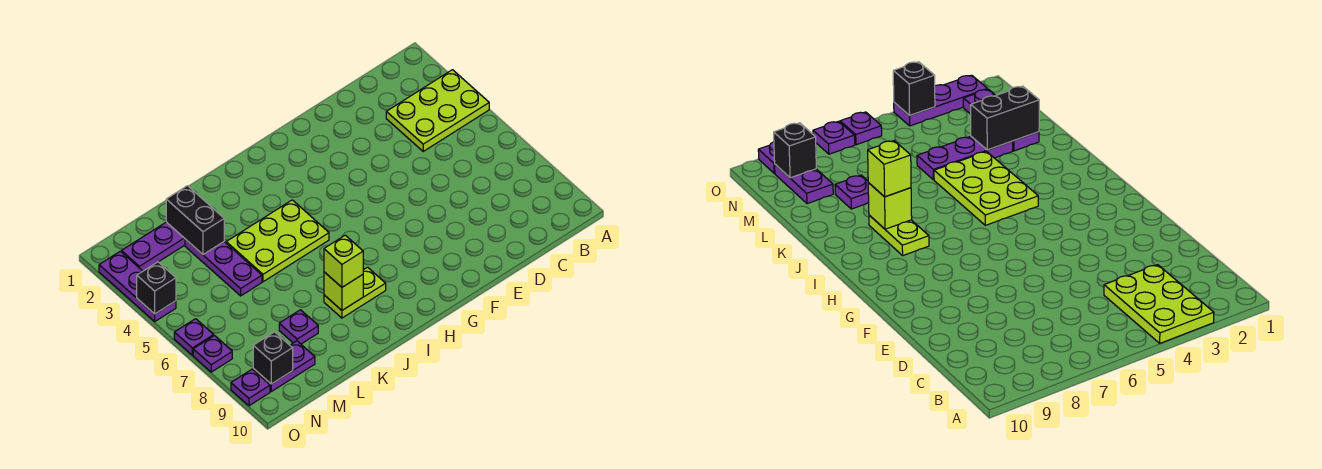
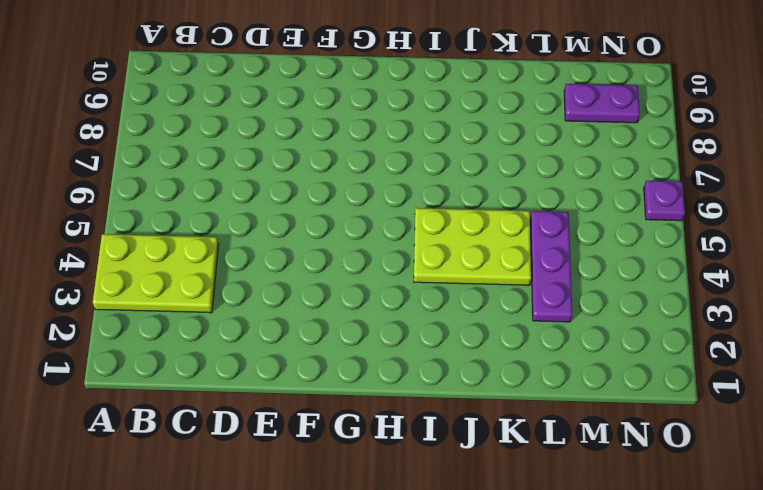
none -> lime 1x2 plate [324,267,386,318]
none -> purple 1x3 plate [121,222,185,271]
none -> purple 1x1 plate [279,310,318,344]

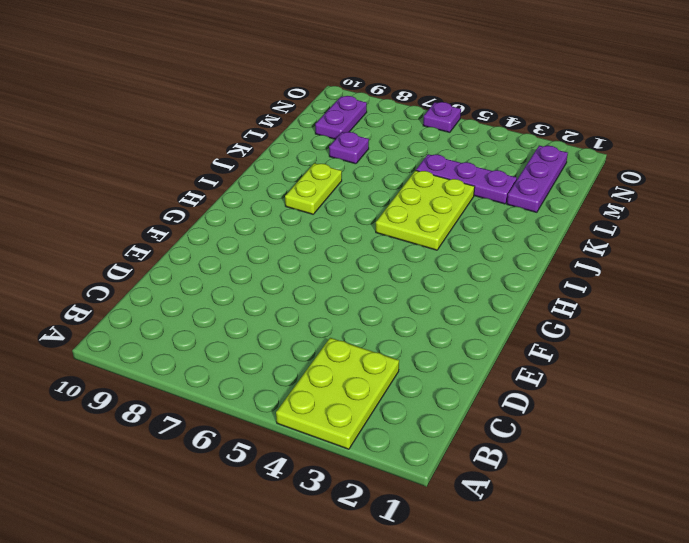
none -> purple 1x3 plate [99,251,176,321]
none -> purple 1x1 plate [193,336,232,372]
none -> purple 1x1 plate [231,369,270,406]

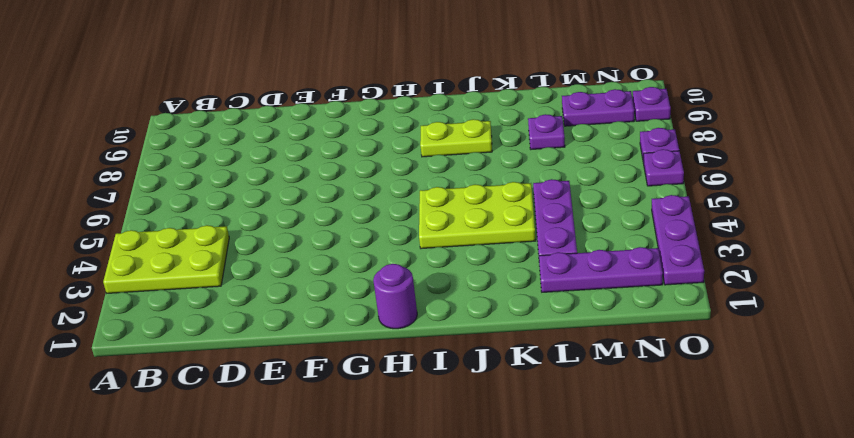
purple 1x1 round brick [373,264,417,329] -> none
none -> lime 1x1 brick [324,272,363,310]
none -> black 1x2 brick [166,186,224,254]
none -> black 1x1 brick [253,332,293,384]

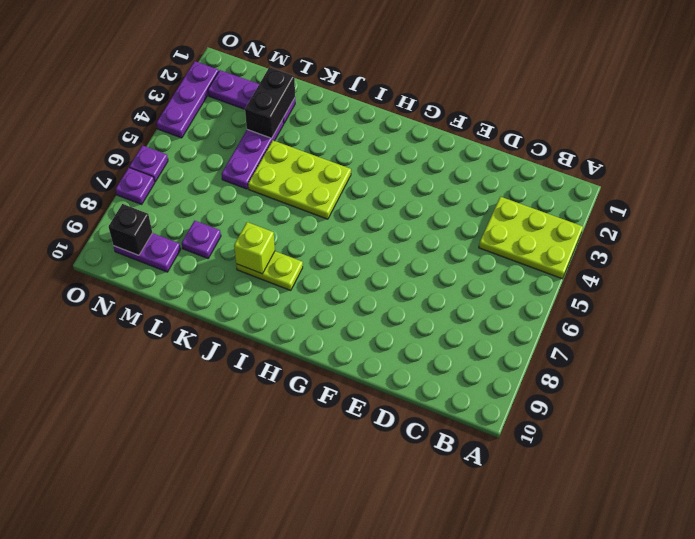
none -> purple 1x1 plate [231,369,270,406]
none -> black 1x1 brick [137,262,176,314]
none -> lime 1x1 brick [324,235,363,287]

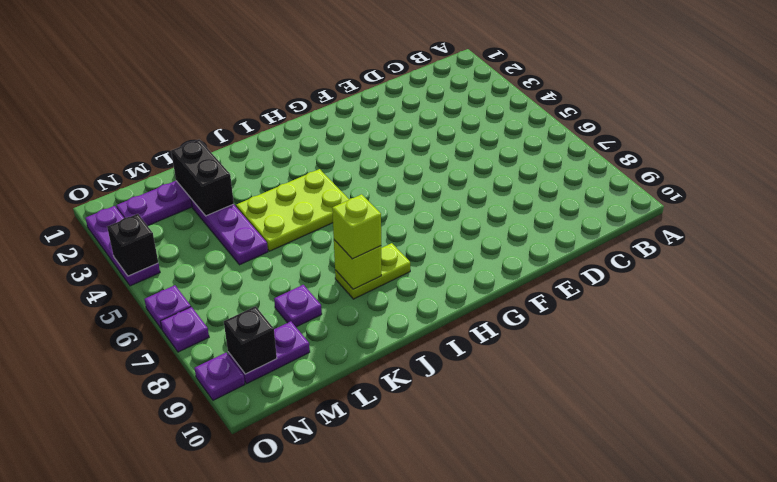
none -> lime 2x3 plate [386,70,489,151]

